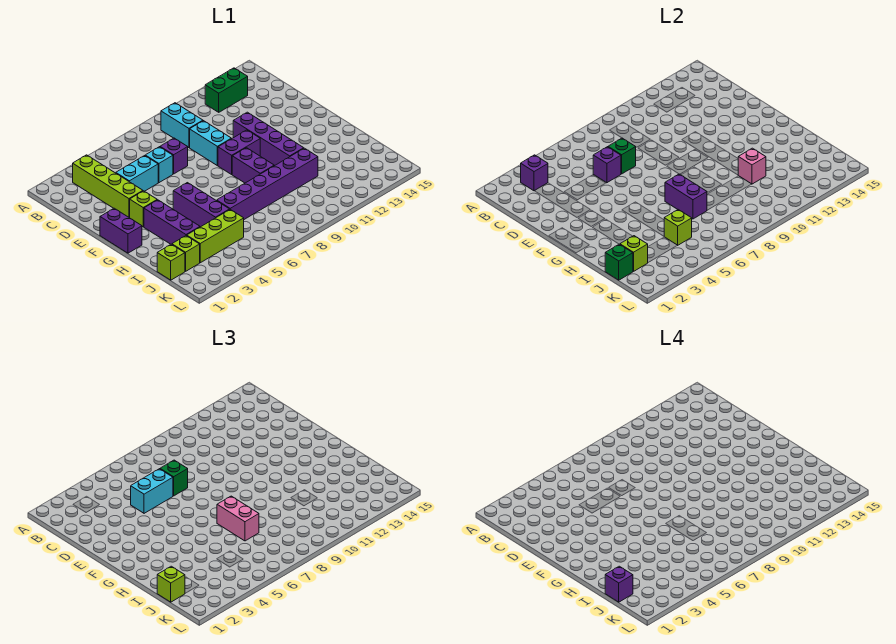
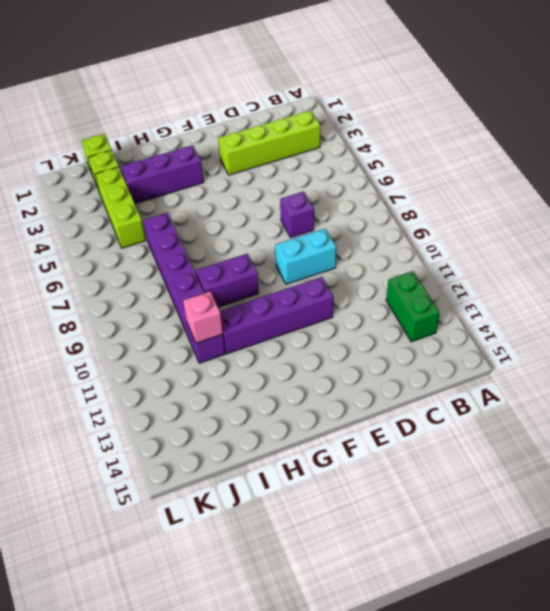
none -> cyan 1x2 brick [161,103,203,148]
none -> cyan 1x2 brick [116,156,158,191]
none -> cyan 1x1 brick [145,147,173,183]
none -> purple 1x2 brick [100,208,142,253]

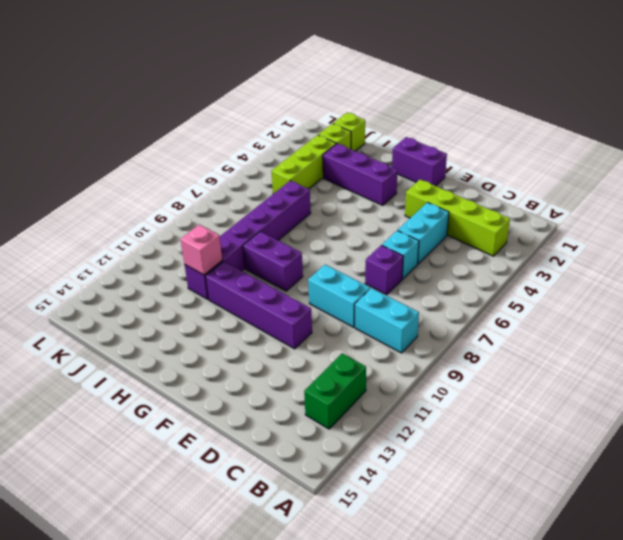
none -> lime 1x1 brick [130,191,157,227]
none -> purple 1x2 brick [218,130,260,174]
none -> purple 1x3 brick [173,183,230,227]
none -> purple 1x1 brick [521,155,548,191]

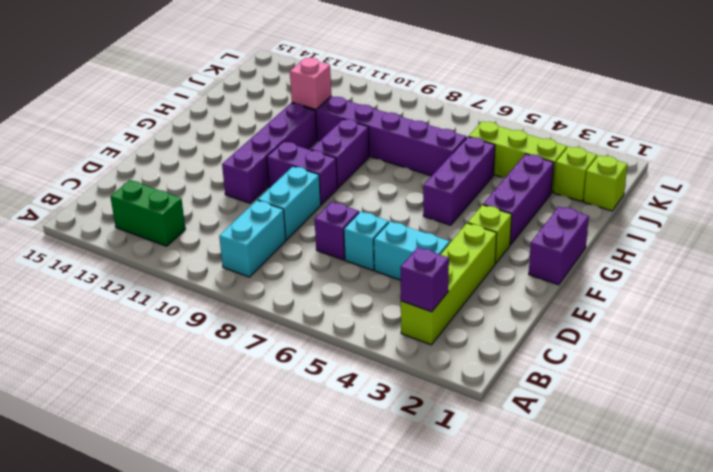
none -> purple 1x1 brick [593,147,621,183]
none -> green 1x1 brick [608,138,636,174]
none -> purple 1x2 brick [665,174,707,219]
none -> green 1x1 brick [605,244,633,280]

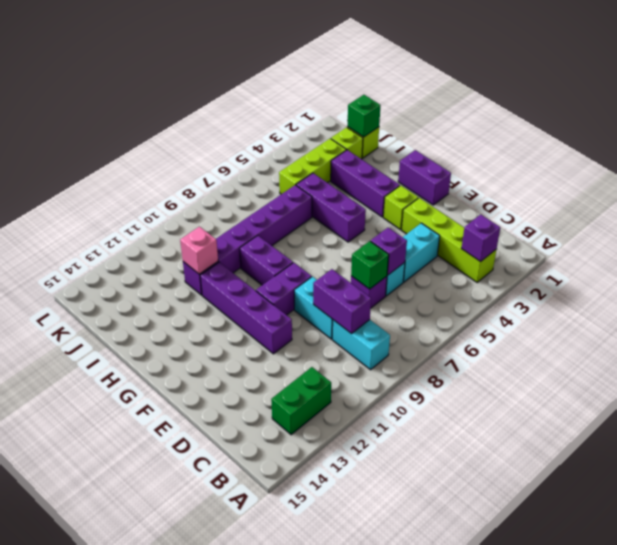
purple 1x2 brick [313,269,371,334] -> purple 1x2 brick moved to [665,174,707,219]
none -> lime 1x1 brick [620,236,648,271]
none -> lime 1x1 brick [664,210,692,245]
none -> cyan 1x2 brick [131,469,173,513]
none -> green 1x1 brick [160,460,188,496]

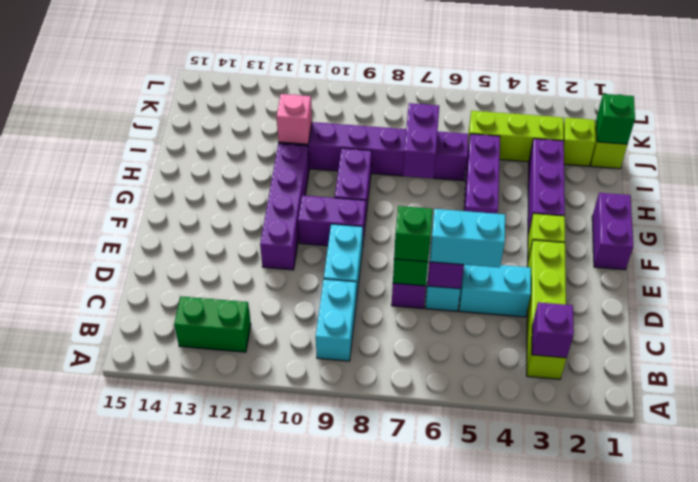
none -> lime 1x1 brick [620,236,648,271]
none -> lime 1x1 brick [664,210,692,245]
none -> pink 1x2 brick [217,496,259,541]
none -> lime 1x1 brick [157,566,185,602]

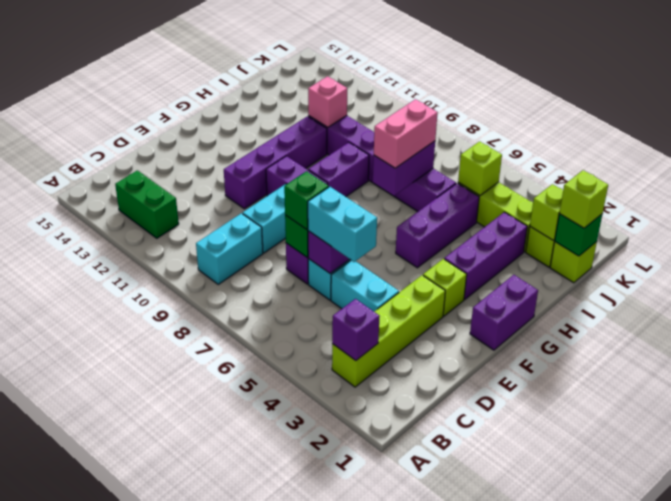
none -> purple 1x1 brick [605,566,633,602]

